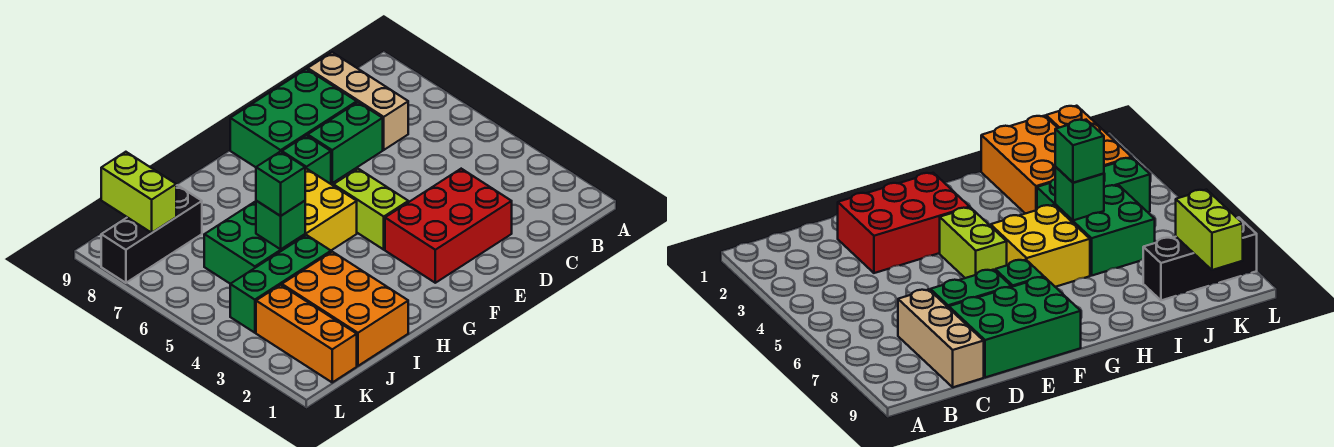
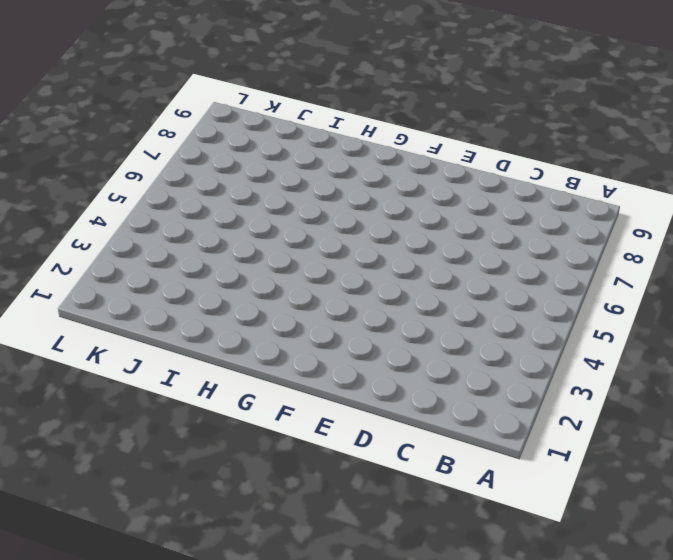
none -> tan 1x3 brick [308,52,408,150]
none -> red 2x3 brick [385,169,512,283]
none -> green 1x2 brick [308,102,383,183]

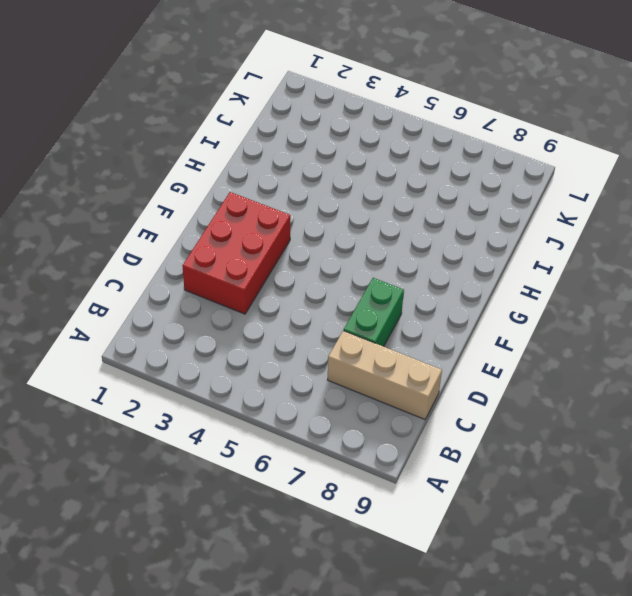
none -> green 2x3 brick [230,69,357,167]
none -> lime 1x2 brick [333,169,408,250]
none -> green 1x1 brick [282,135,331,184]

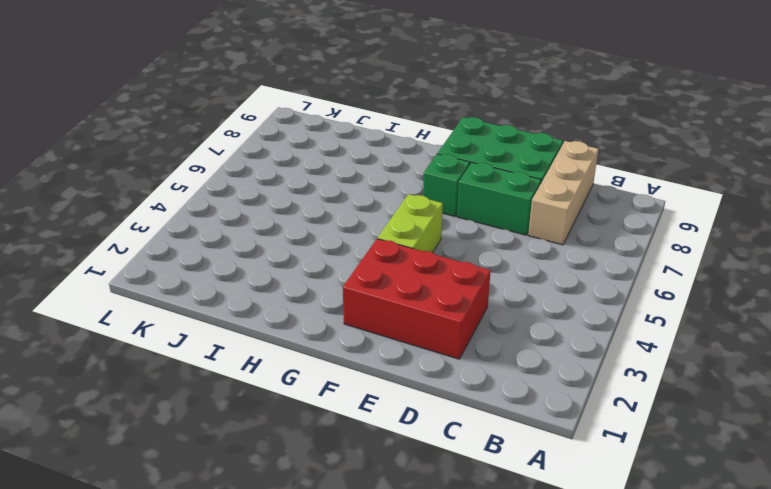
none -> yellow 2x2 brick [305,168,357,250]
none -> orange 2x3 brick [282,252,408,366]
none -> green 1x3 brick [230,235,331,333]

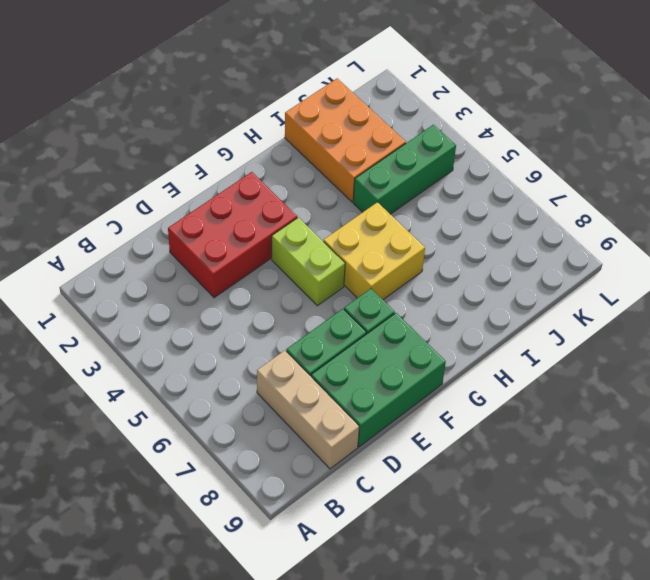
none -> green 2x2 brick [204,202,305,284]
none -> black 1x3 brick [101,185,202,283]
none -> orange 1x3 brick [256,285,357,382]

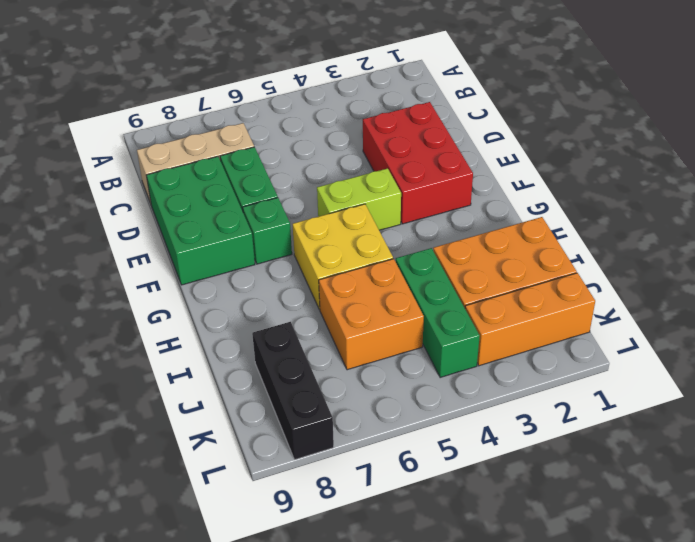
orange 2x2 brick [319,259,424,370] -> green 2x2 brick [204,202,305,284]
none -> green 1x1 brick [256,201,305,249]
none -> lime 1x2 brick [101,152,176,233]
none -> green 1x1 brick [256,151,305,216]

